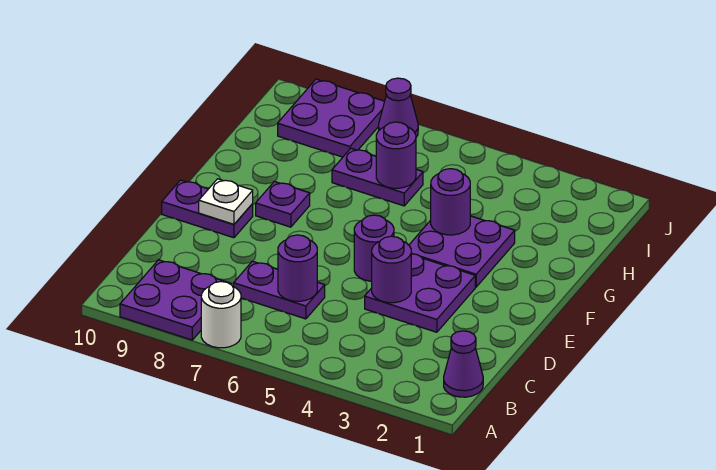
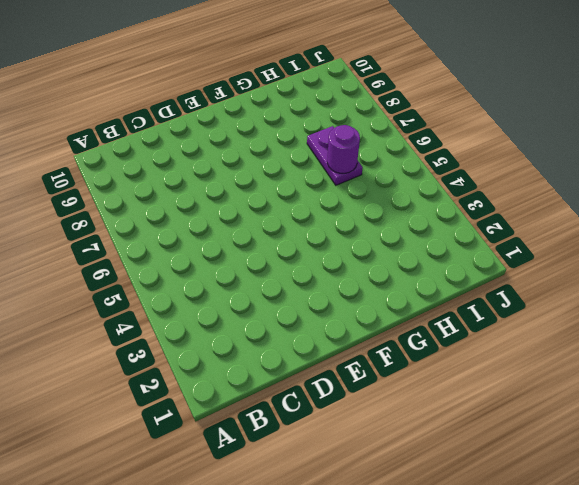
none -> white 1x1 round brick [201,282,241,348]
none -> purple 2x2 plate [120,260,231,340]
none -> purple 1x1 cone [444,331,483,397]

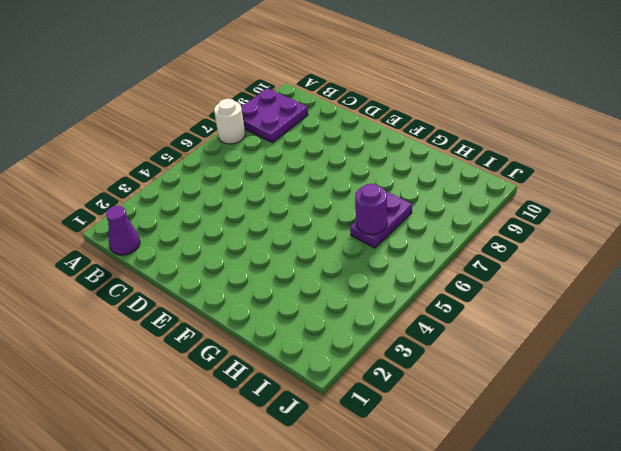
none -> purple 1x2 plate [234,261,325,319]
none -> purple 2x2 plate [365,254,475,332]
none -> purple 1x1 round brick [354,215,394,281]

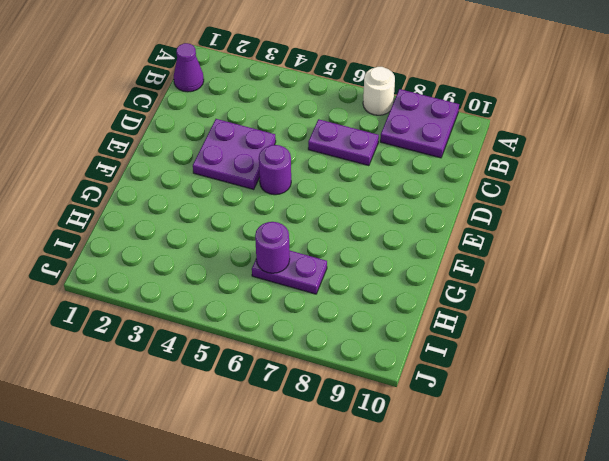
none -> purple 1x2 plate [162,180,253,238]
none -> purple 2x2 plate [409,216,515,287]
none -> purple 1x1 plate [256,181,310,227]

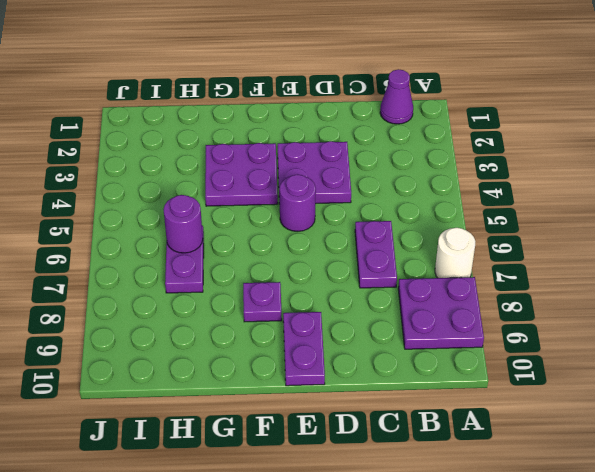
none -> purple 2x2 plate [278,79,385,157]
none -> purple 1x1 cone [379,78,418,137]
none -> purple 1x1 round brick [278,235,317,301]

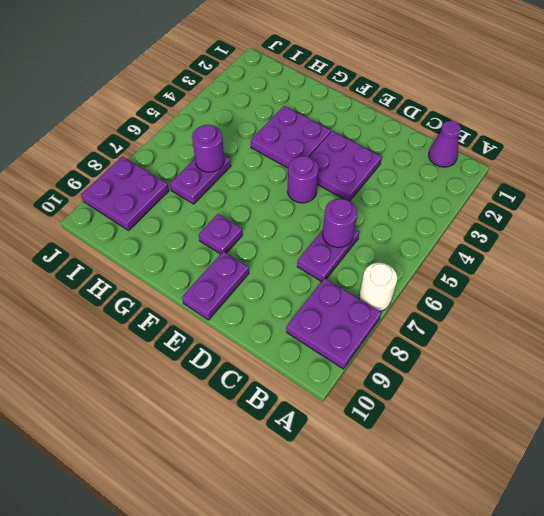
none -> purple 1x1 cone [379,78,418,137]
none -> purple 1x1 round brick [372,236,411,303]
none -> white 1x1 plate [199,179,253,224]

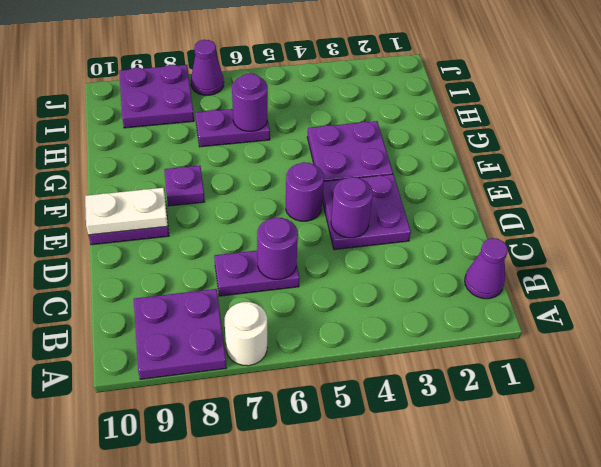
white 1x2 plate [85,188,168,235] -> white 1x1 plate [199,179,253,224]
none -> purple 1x1 round brick [431,169,470,235]

